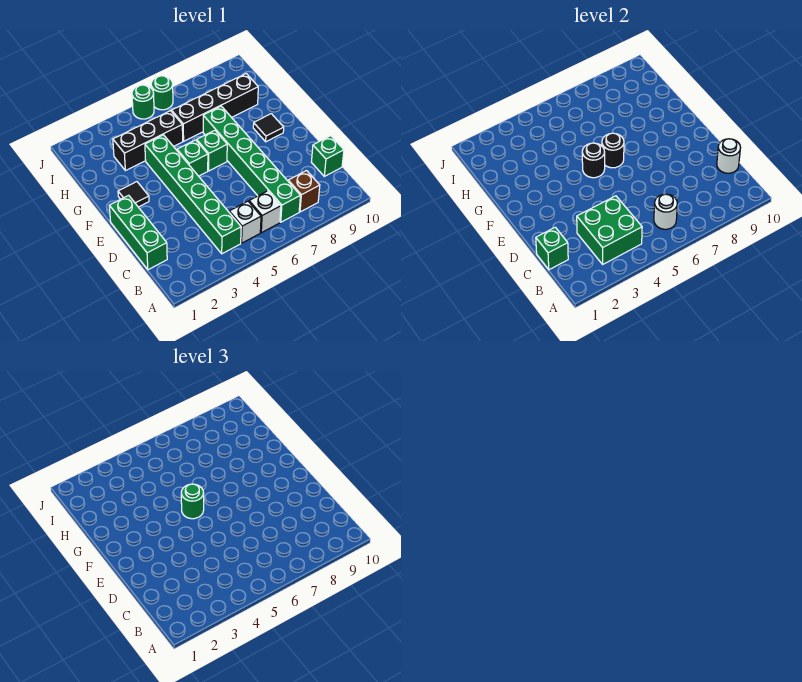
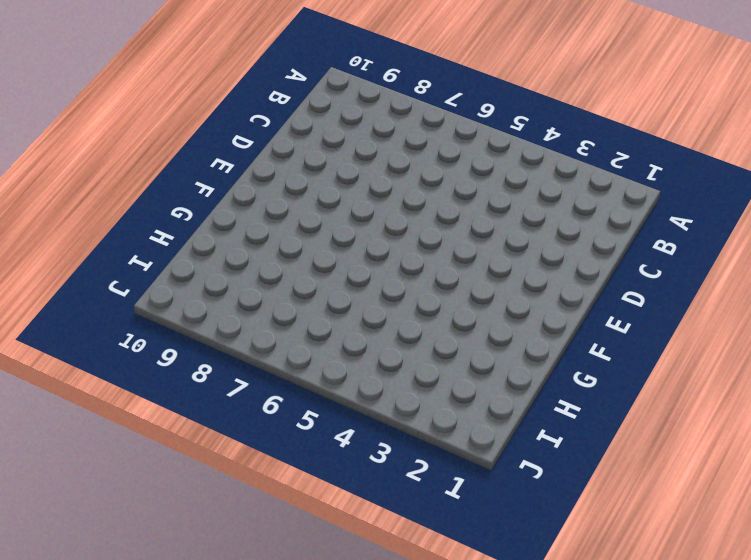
none -> green 1x6 brick [145,135,241,254]
none -> white 1x1 brick [229,201,261,243]
none -> white 1x1 brick [249,191,281,233]

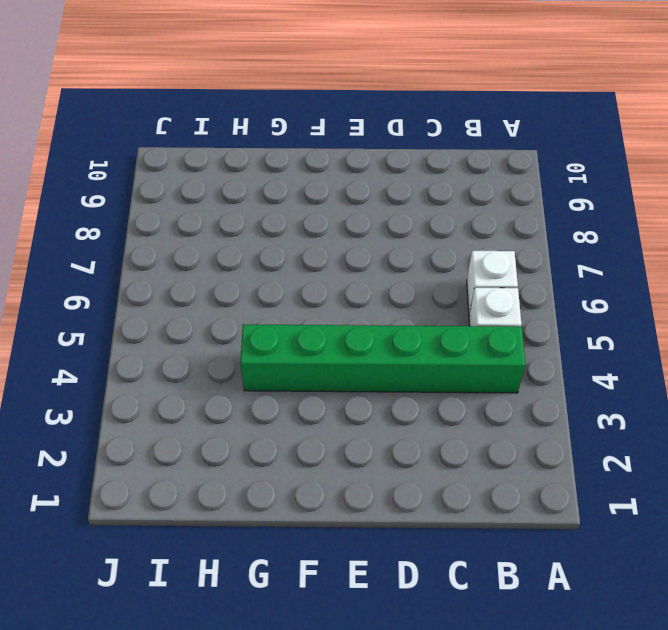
none -> green 1x6 brick [203,106,300,222]
none -> brown 1x1 brick [288,171,320,212]
none -> green 1x3 brick [109,195,167,270]

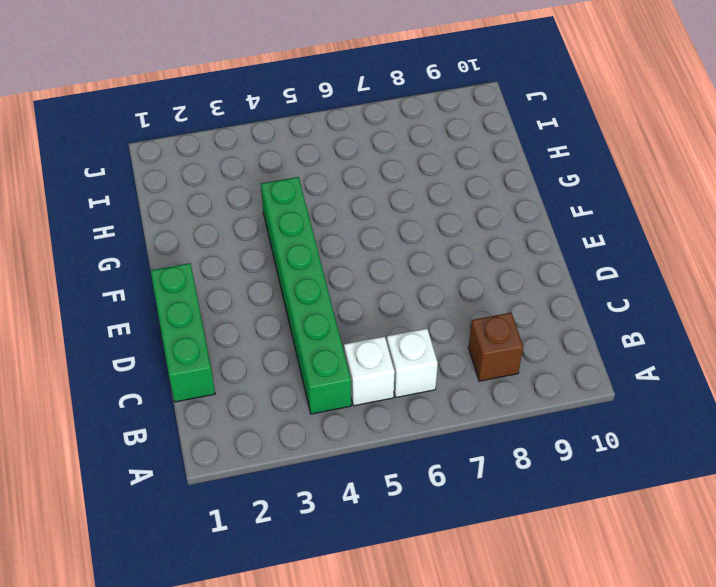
none -> green 1x6 brick [203,106,300,222]
none -> green 1x1 brick [311,136,344,176]
none -> black 1x1 tile [118,182,149,207]

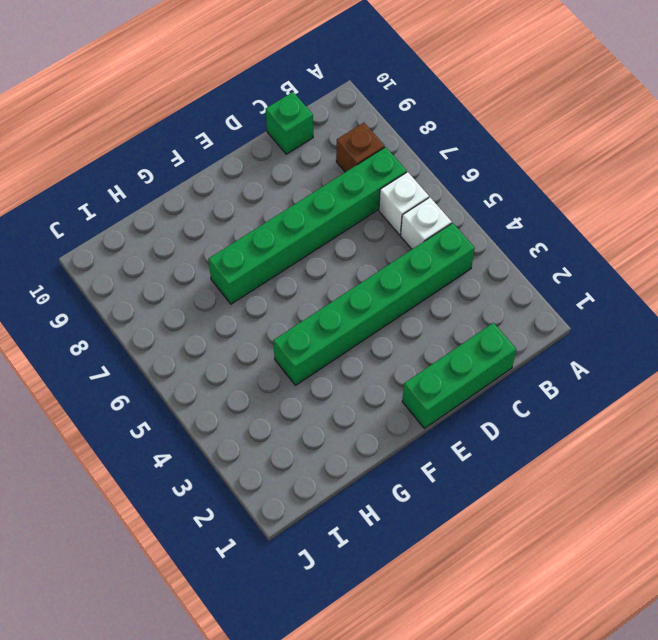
none -> black 1x1 tile [118,182,149,207]
none -> green 1x1 brick [177,140,208,176]
none -> green 1x1 brick [197,130,227,171]

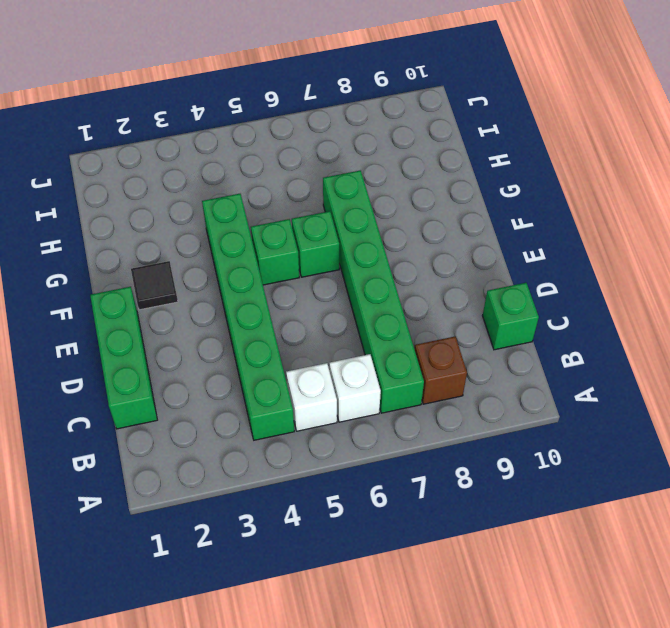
none -> black 1x1 tile [253,114,284,142]
none -> black 1x3 brick [113,111,183,171]
none -> black 1x4 brick [172,74,258,141]

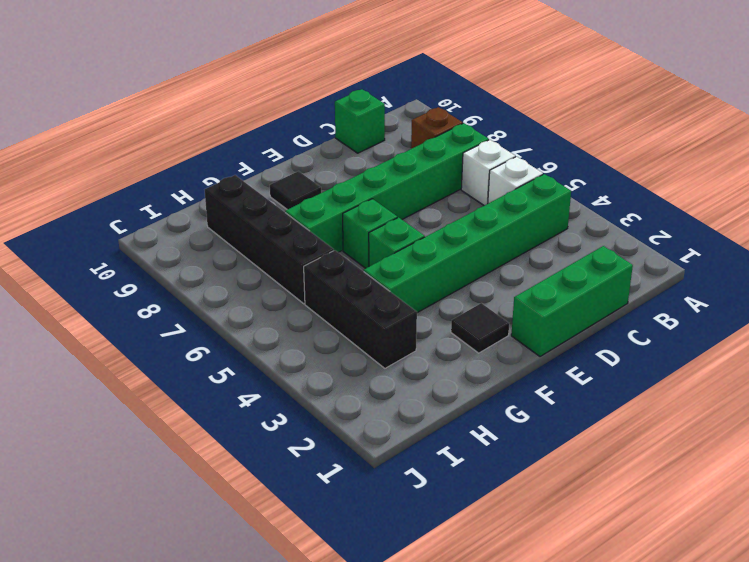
none -> green 1x1 round brick [132,85,154,119]
none -> green 1x1 round brick [151,76,173,110]
none -> green 2x2 brick [577,196,642,264]

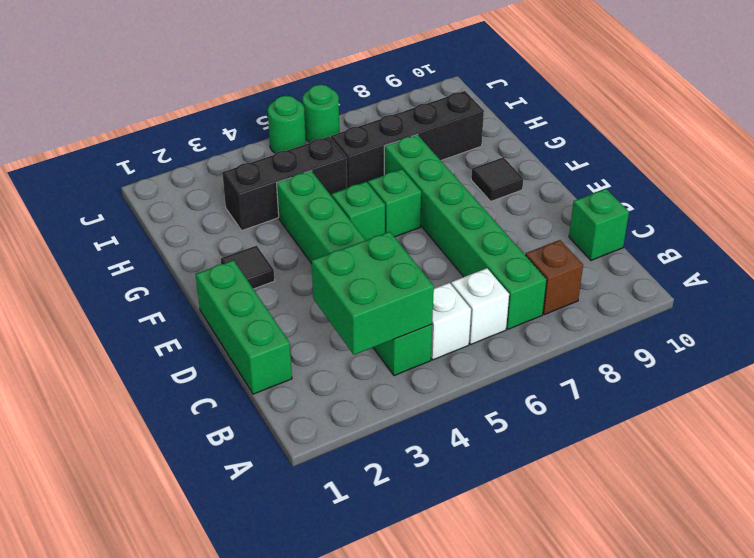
none -> white 1x1 round brick [654,194,677,229]
none -> green 1x1 brick [536,227,568,270]
none -> white 1x1 round brick [717,139,741,173]

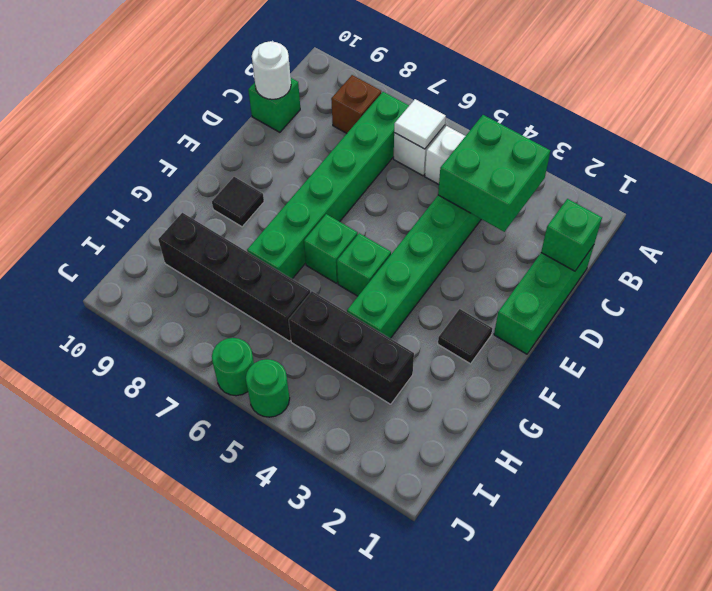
white 1x1 tile [394,99,446,149] -> white 1x1 round brick [654,194,677,229]
none -> black 1x1 round brick [582,143,605,178]
none -> black 1x1 round brick [602,133,624,168]
none -> green 1x1 round brick [181,484,204,519]

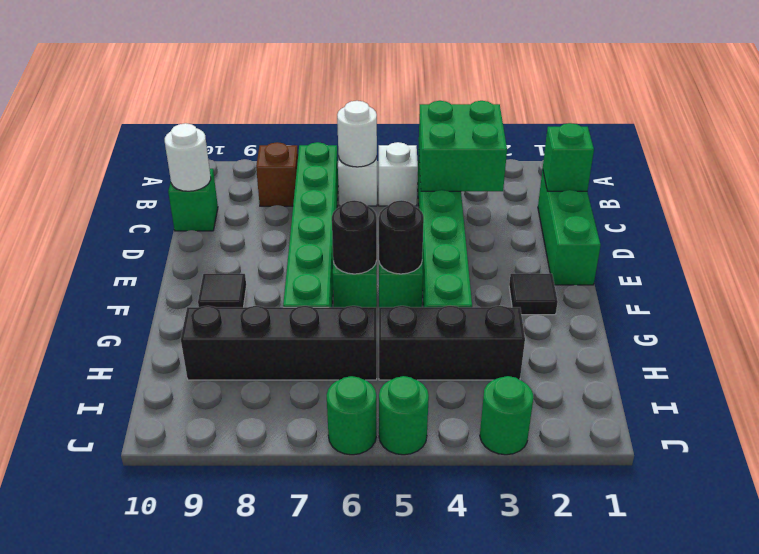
green 1x1 round brick [480,376,533,455] -> green 1x1 round brick moved to [181,484,204,519]

